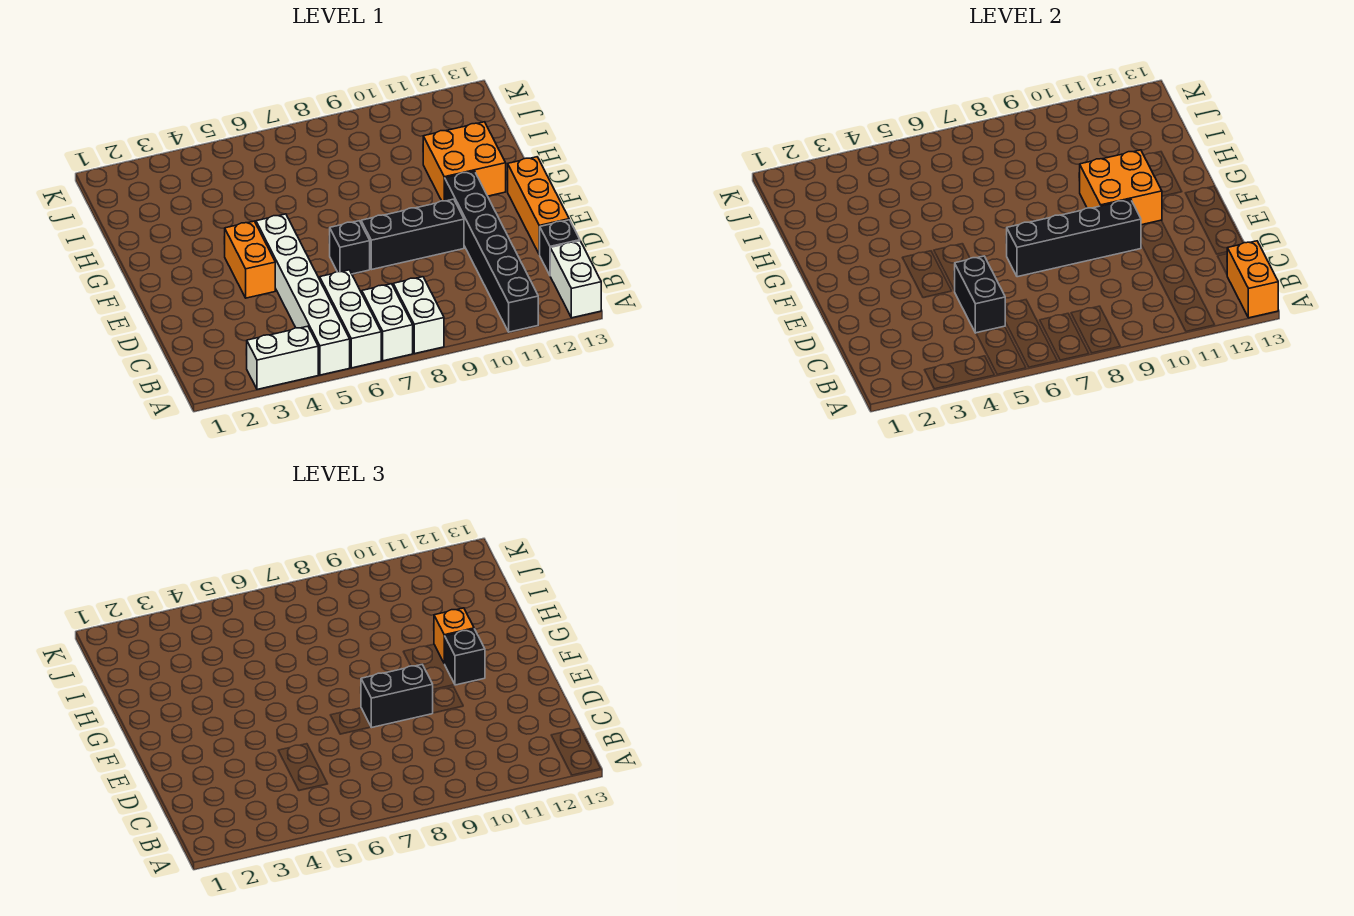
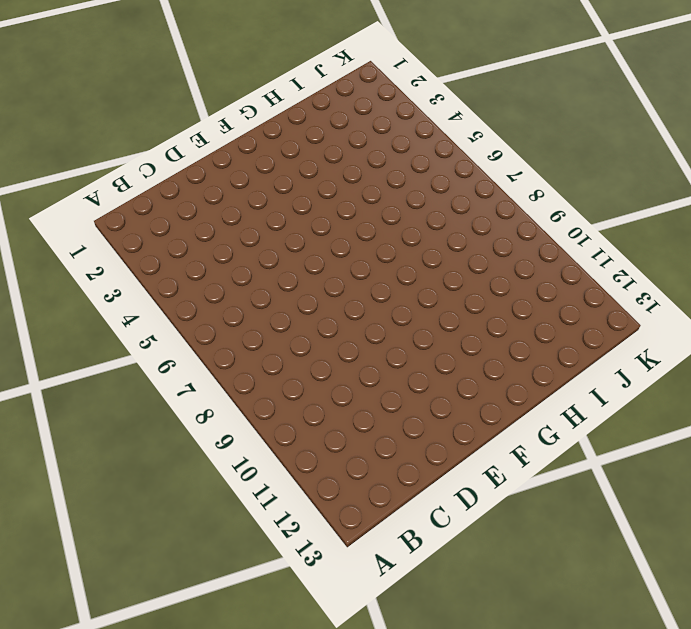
none -> white 1x2 brick [246,326,318,389]
none -> white 1x6 brick [256,214,350,375]
none -> white 1x3 brick [320,270,381,368]

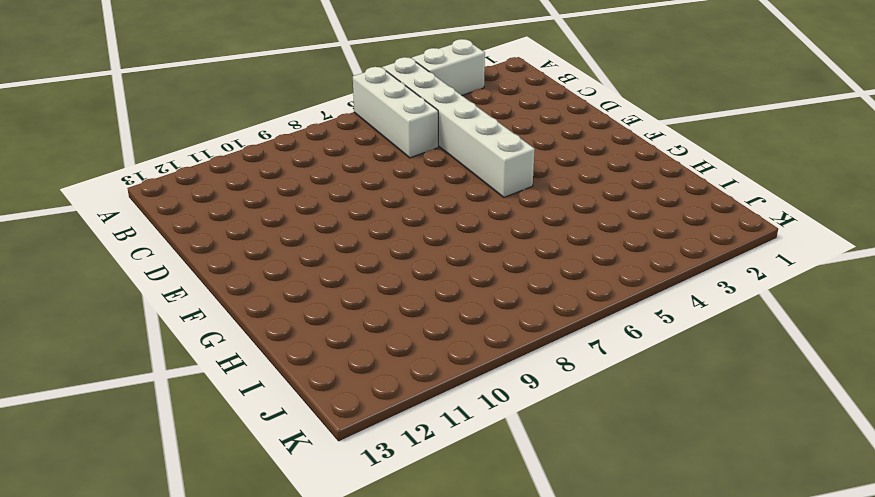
none -> white 1x2 brick [362,284,413,361]
none -> white 1x2 brick [393,277,444,354]
none -> black 1x6 brick [445,171,538,332]

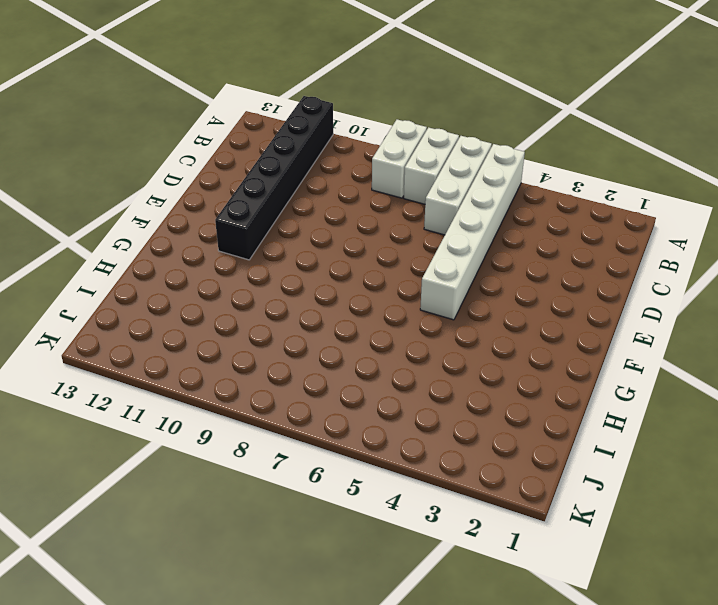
none -> white 1x2 brick [246,326,318,389]
none -> white 1x2 brick [550,241,601,318]
none -> black 1x1 brick [539,220,580,275]

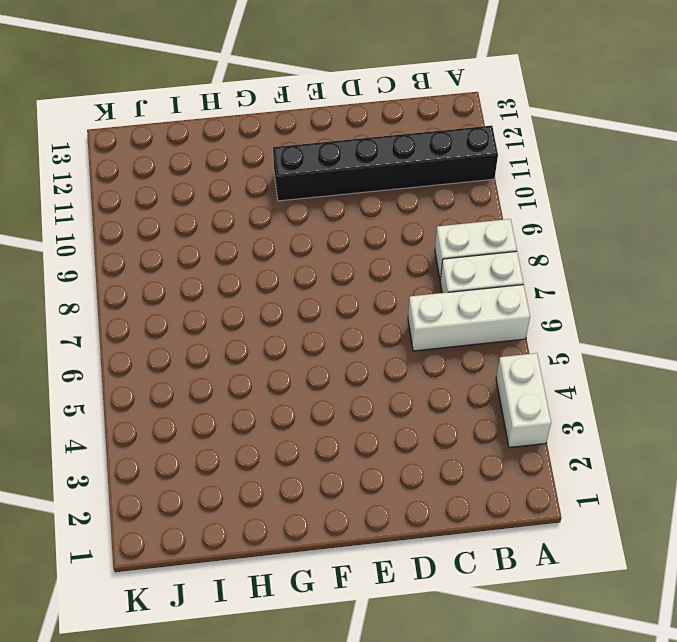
none -> white 1x6 brick [256,214,350,375]
none -> white 1x2 brick [550,241,601,318]
none -> black 1x1 brick [539,220,580,275]

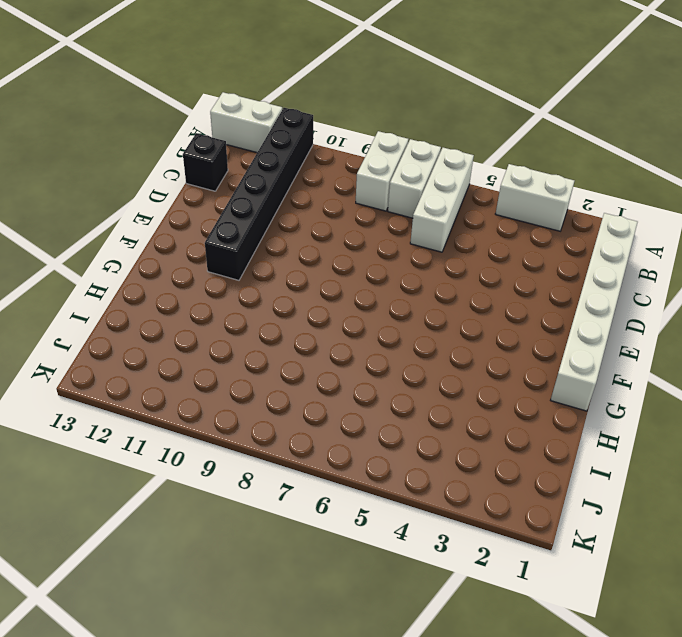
white 1x2 brick [210,92,282,152] -> white 1x2 brick turned to [550,241,601,318]
white 1x6 brick [551,213,638,411] -> white 1x6 brick moved to [256,214,350,375]
none -> orange 1x3 brick [508,157,569,254]
none -> orange 1x2 brick [224,221,275,298]
none -> black 1x1 brick [329,221,370,274]

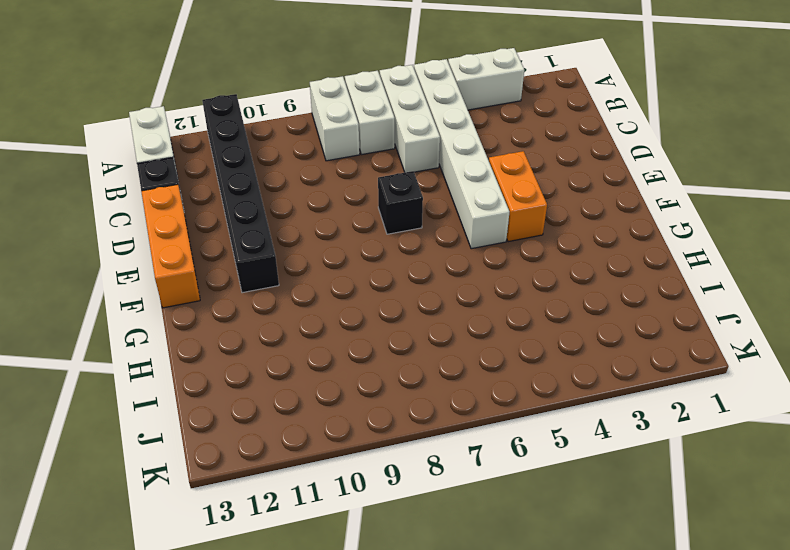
none -> black 1x3 brick [361,199,464,270]
none -> orange 2x2 brick [423,122,506,201]
none -> orange 1x2 brick [1227,241,1278,318]

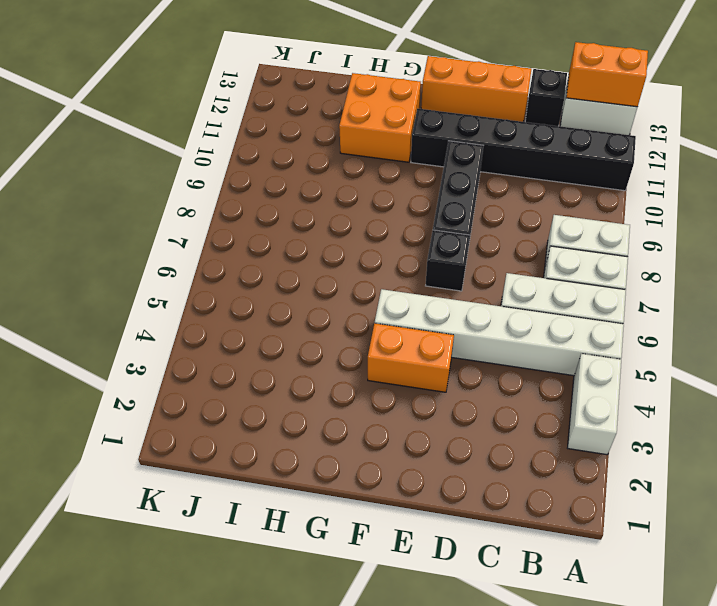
none -> black 1x2 brick [954,256,1006,333]
none -> black 1x4 brick [1006,199,1141,277]
none -> orange 2x2 brick [1079,150,1162,225]

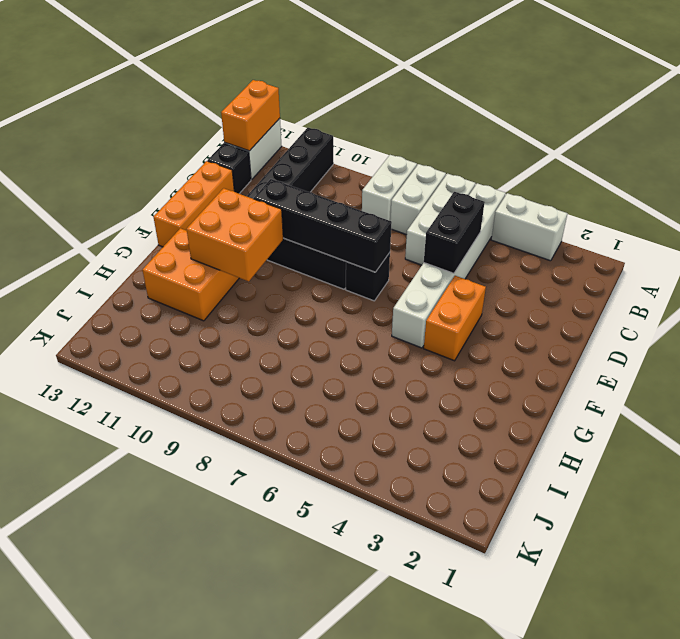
none -> black 1x2 brick [361,665,433,728]
none -> black 1x1 brick [445,629,485,685]
none -> orange 1x1 brick [434,608,474,664]

